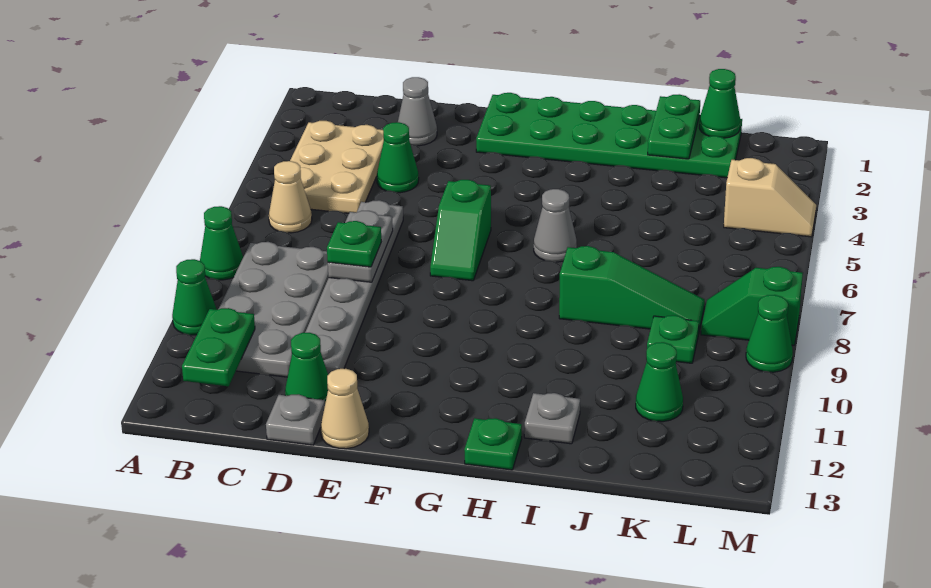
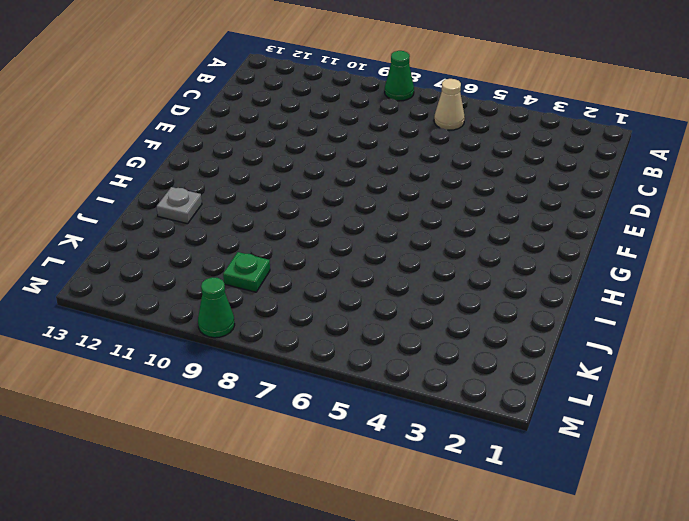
none -> green 1x1 cone [172,259,217,335]
none -> tan 2x3 plate [290,121,384,213]
none -> grey 2x4 plate [219,242,328,377]

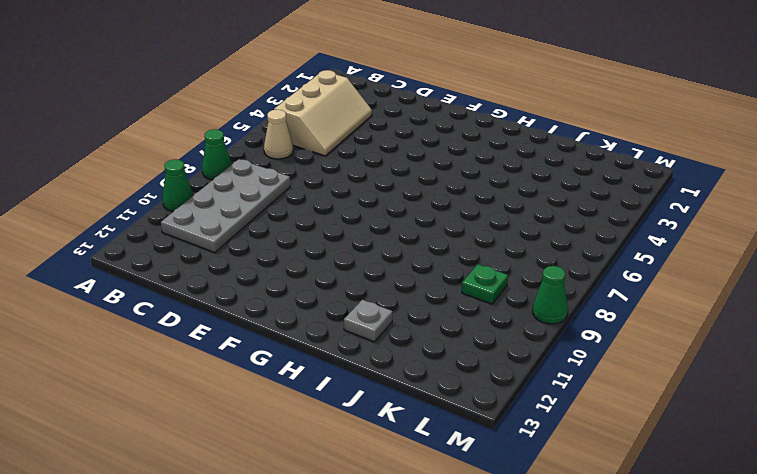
tan 2x3 slope [274,70,372,156] -> tan 2x3 plate [290,121,384,213]
none -> grey 1x1 cone [398,77,437,146]
none -> green 1x1 cone [377,122,419,193]
none -> grey 1x6 plate [305,200,403,375]

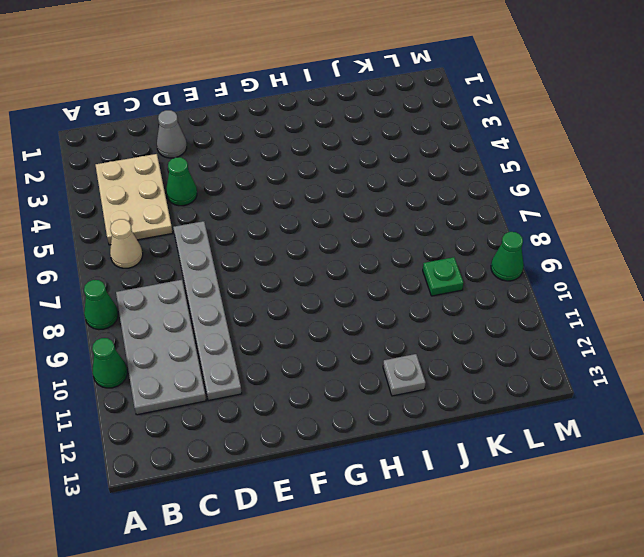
none -> green 1x1 cone [285,333,328,403]
none -> grey 1x1 plate [266,394,325,445]
none -> tan 1x1 cone [321,369,369,449]

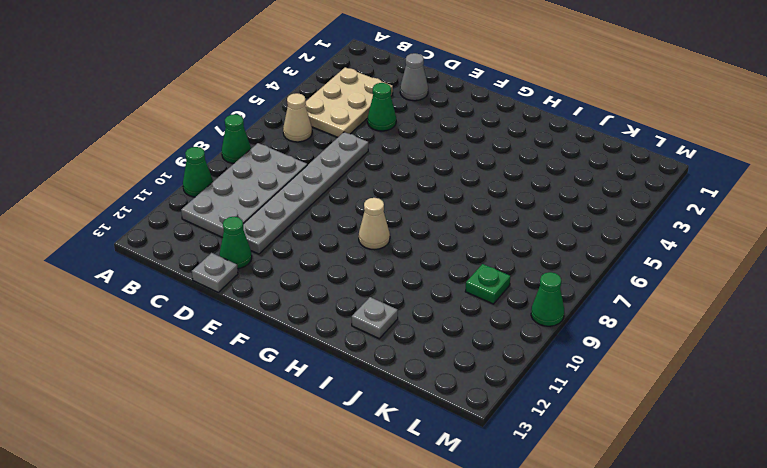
tan 1x1 cone [359,198,390,250] -> tan 1x1 cone moved to [321,369,369,449]
none -> green 2x6 plate [476,93,742,178]
none -> green 1x2 slope [430,180,491,281]
none -> grey 1x1 cone [534,189,577,262]

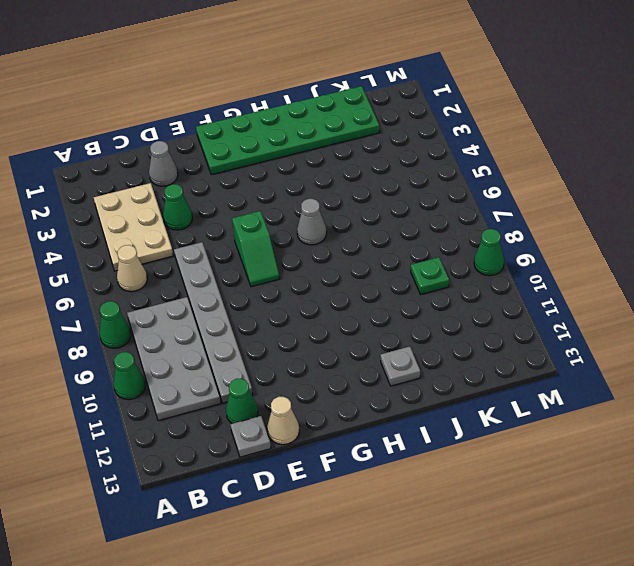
none -> green 1x1 plate [464,418,522,470]
none -> green 1x3 slope [559,246,705,334]
none -> green 1x1 cone [636,342,683,422]

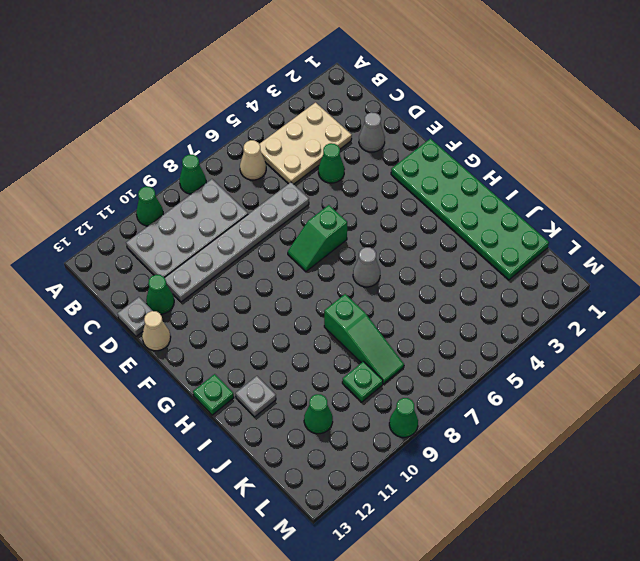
none -> tan 1x2 slope [724,158,816,237]
none -> green 1x2 slope [701,267,803,345]
none -> green 1x2 plate [182,308,255,386]

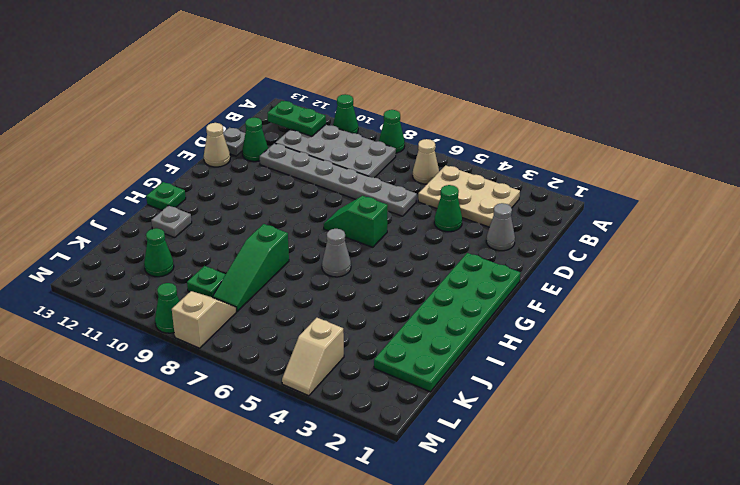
tan 1x2 slope [172,291,237,348] -> green 1x2 slope [701,267,803,345]
none -> grey 1x2 plate [328,211,393,282]
none -> green 1x2 plate [648,94,700,159]
none -> green 1x1 cone [699,69,740,138]

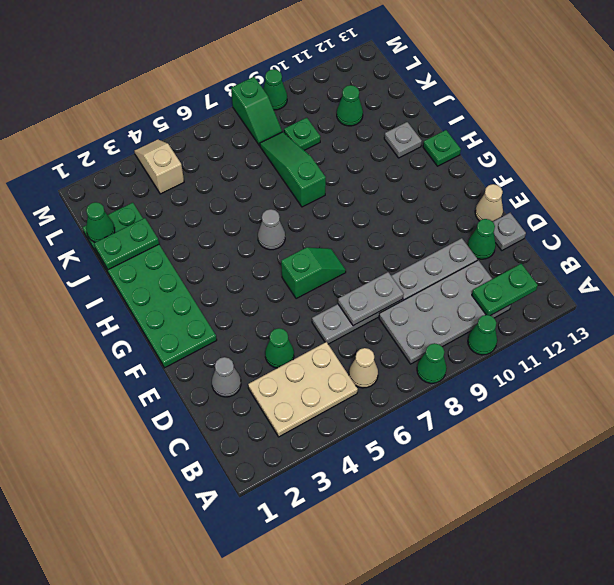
none -> green 1x1 plate [327,221,382,267]

